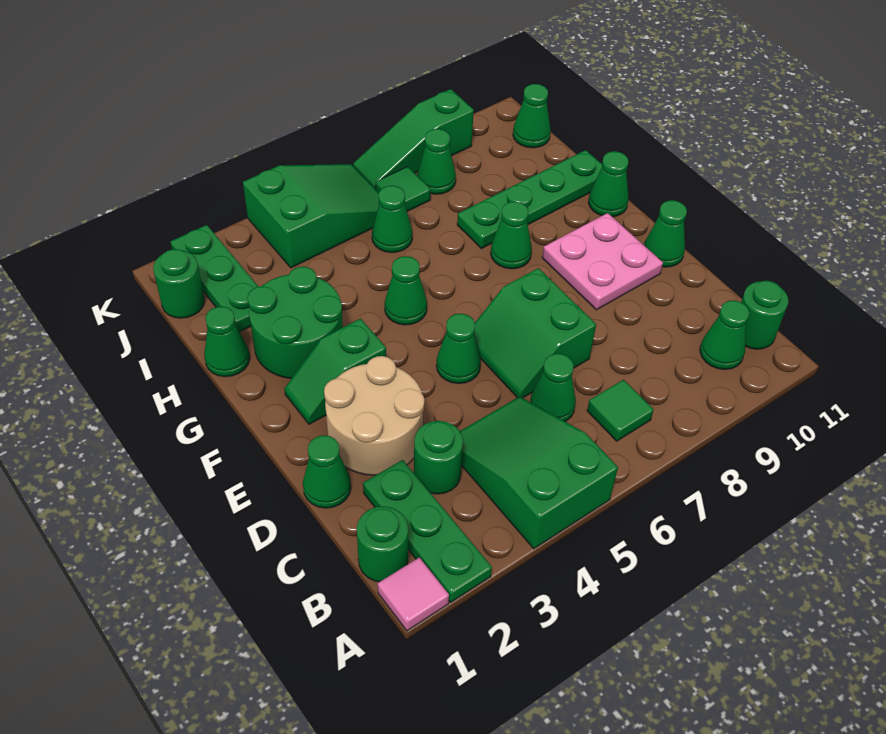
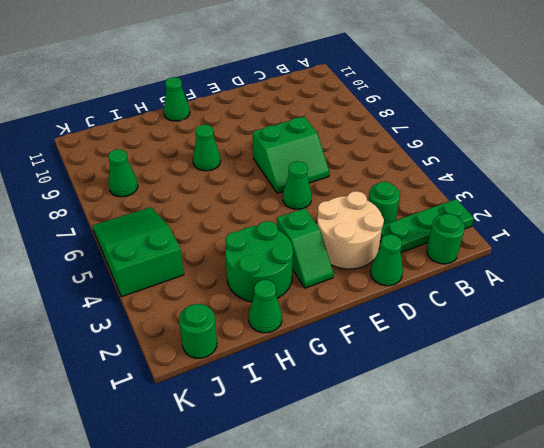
none -> pink 1x1 tile [378,557,449,631]
none -> green 2x3 slope [460,396,618,549]
none -> green 1x1 tile [587,380,654,441]
none -> green 1x1 cone [700,300,749,370]

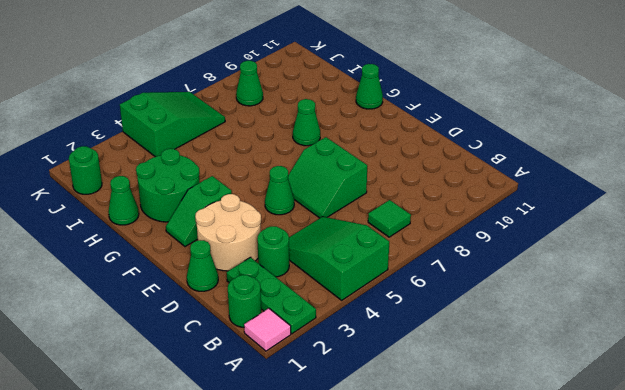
none -> green 1x1 cone [700,300,749,370]
none -> green 1x1 round brick [741,281,788,349]
none -> green 1x1 cone [530,354,576,422]
none -> pink 2x2 plate [542,213,663,310]

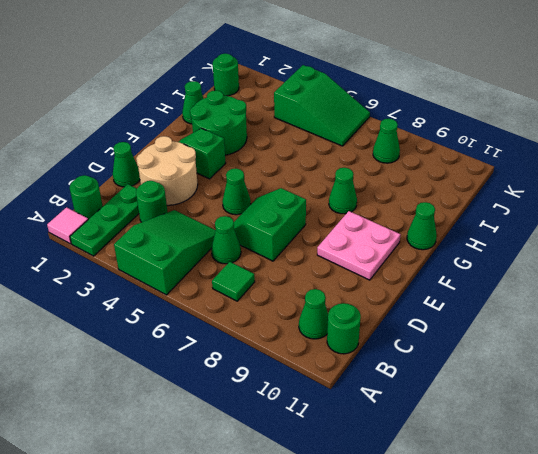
none -> green 1x1 cone [644,200,687,267]
none -> green 1x1 cone [385,256,427,325]
none -> green 1x4 plate [457,150,602,249]
none -> green 1x3 plate [171,225,258,332]

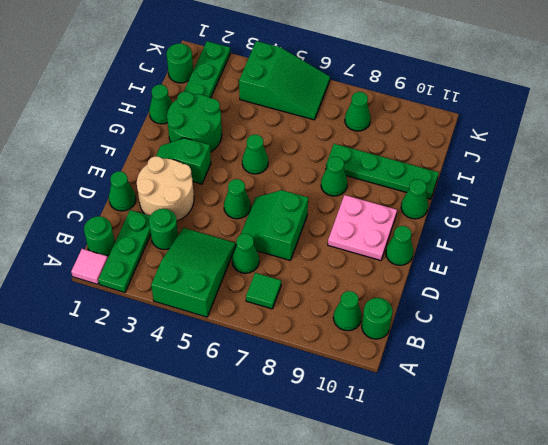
none -> green 1x1 cone [372,186,412,253]
none -> green 1x1 tile [376,167,430,211]
none -> green 1x1 cone [513,84,551,148]
none -> green 1x3 slope [353,89,474,189]

